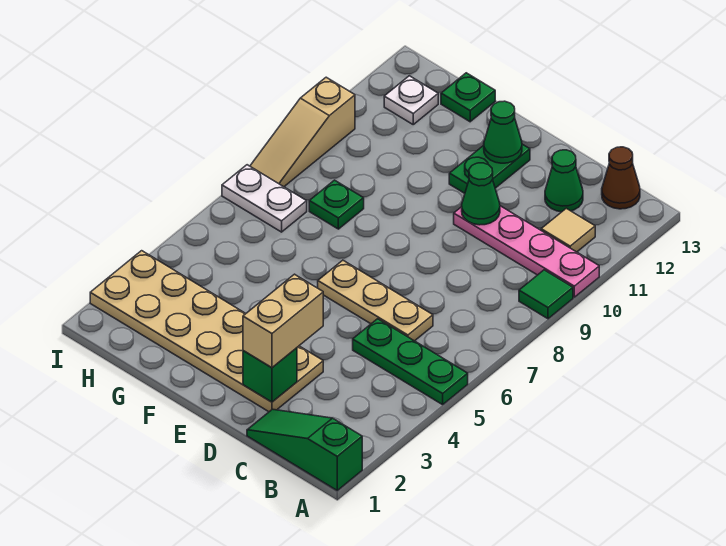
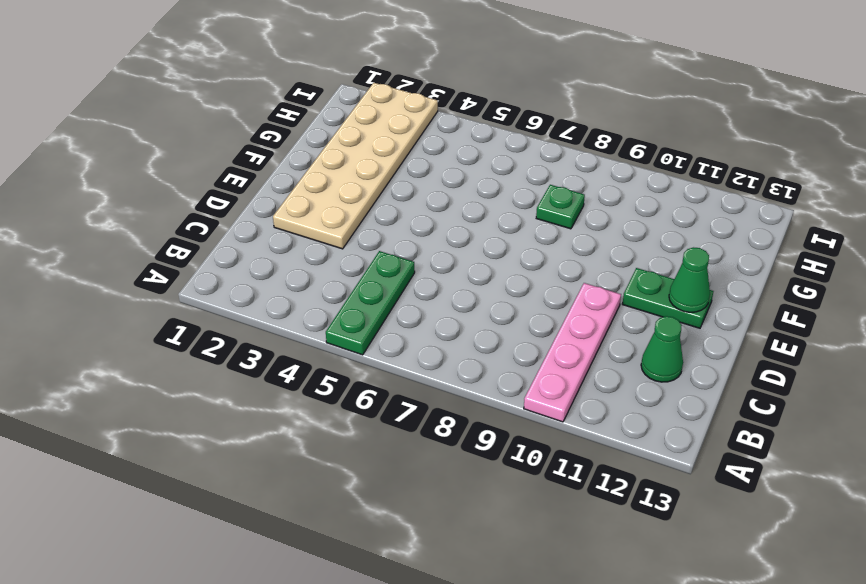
none -> green 1x3 slope [247,409,362,490]
none -> green 1x1 tile [519,270,573,319]
none -> tan 1x1 tile [541,208,595,252]

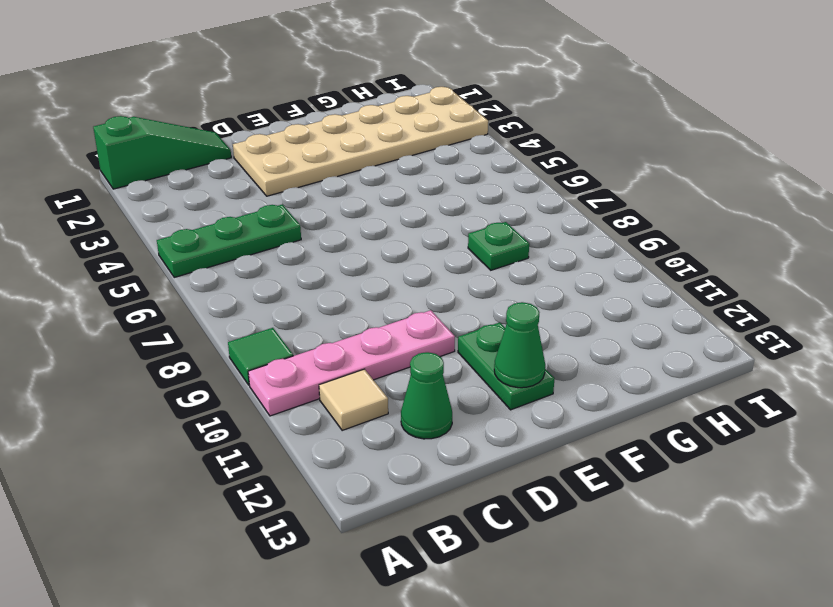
none -> brown 1x1 cone [602,147,640,209]
none -> tan 1x3 plate [318,260,433,341]
none -> green 1x1 plate [441,73,495,122]

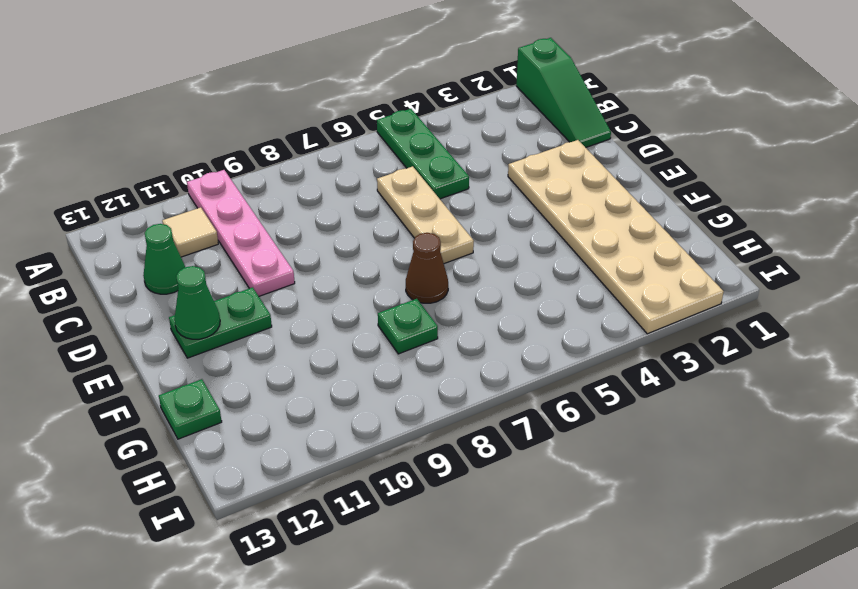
brown 1x1 cone [406,233,448,303] -> brown 1x1 cone moved to [602,147,640,209]
none -> green 1x1 tile [519,270,573,319]
none -> white 1x2 plate [222,165,307,232]
none -> white 1x1 plate [384,76,438,124]

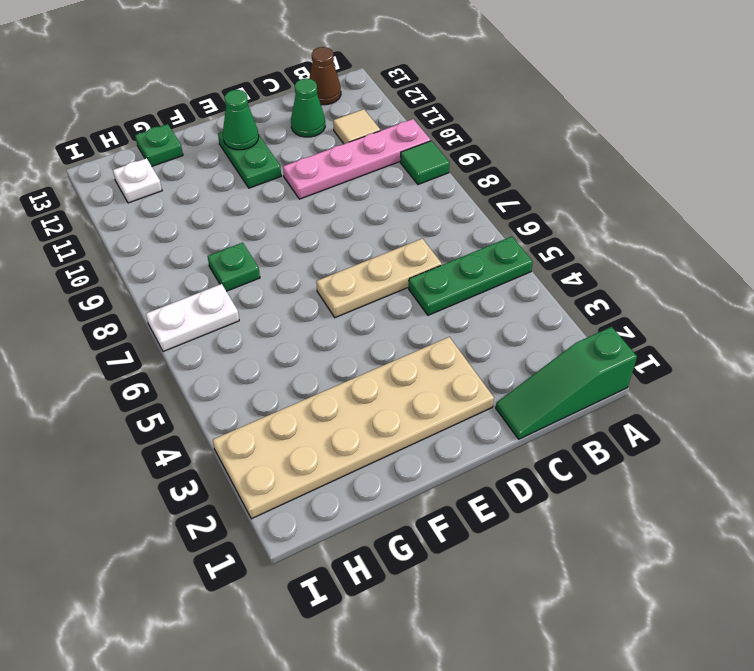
none -> tan 1x3 slope [250,77,355,187]
none -> green 1x1 brick [243,348,297,402]
none -> green 1x1 cone [462,163,500,225]

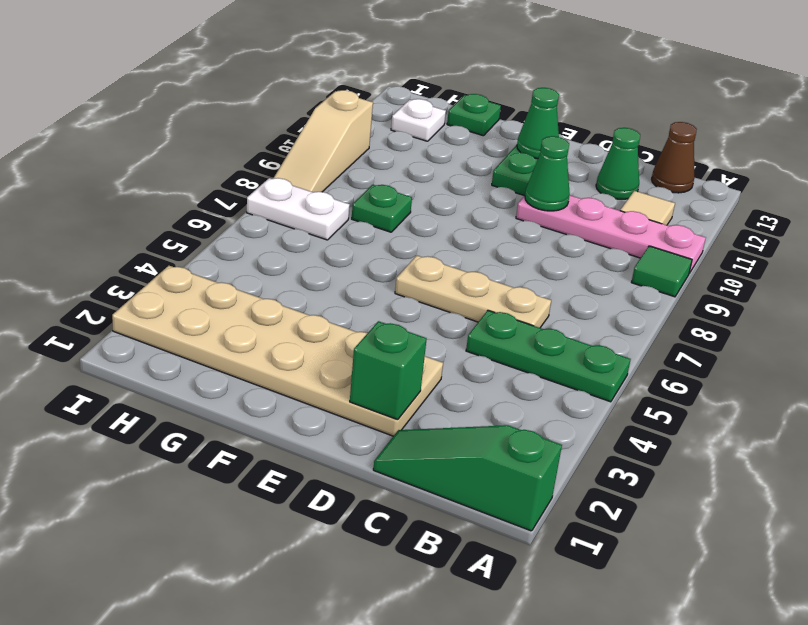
none -> tan 1x2 brick [243,274,323,368]

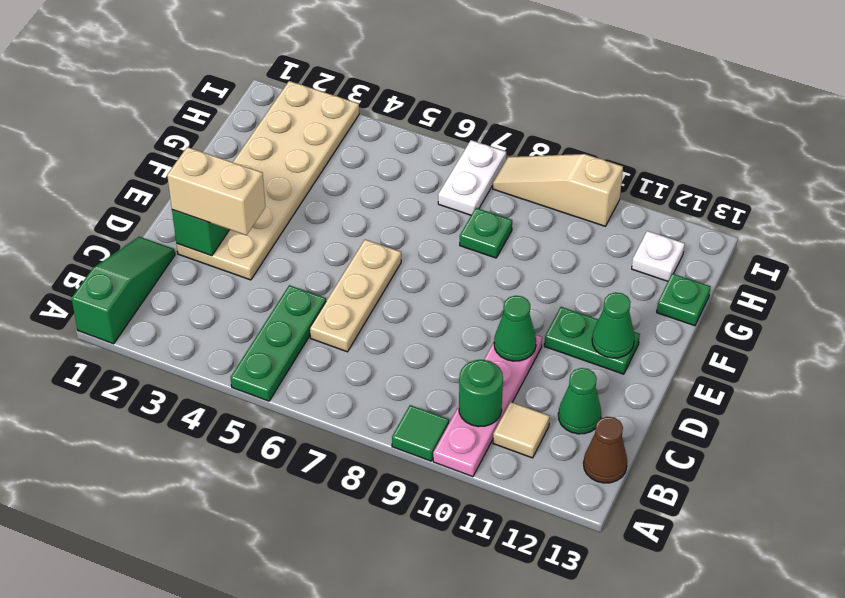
green 1x1 round brick [459,360,503,427] -> none

